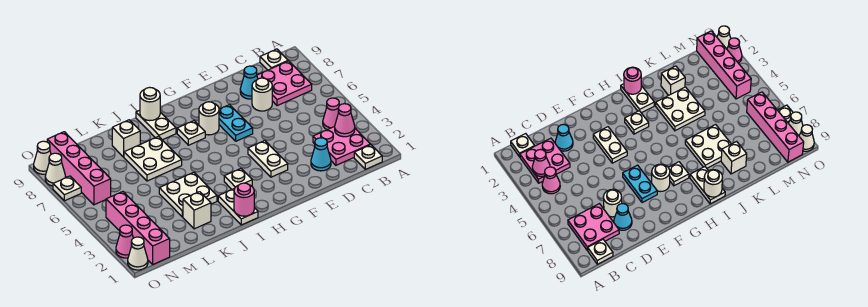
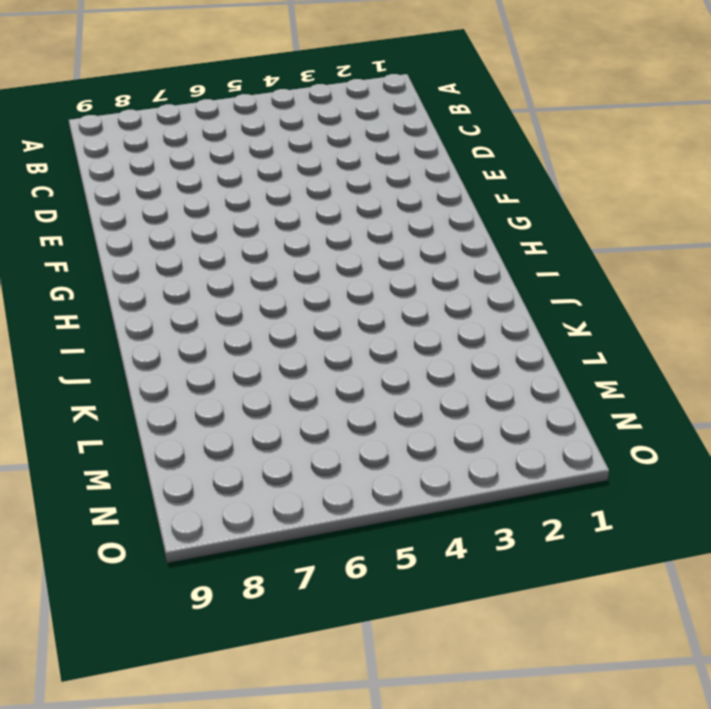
none -> white 1x1 plate [354,145,382,169]
none -> pink 2x2 plate [313,127,370,165]
none -> pink 1x1 cone [323,98,339,130]

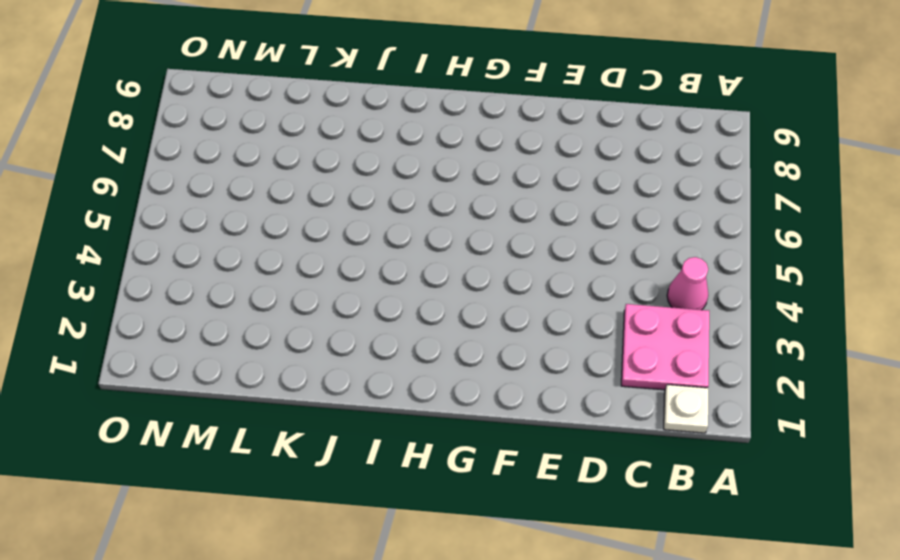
none -> pink 2x2 plate [257,61,312,106]
none -> white 1x1 plate [260,49,288,70]
none -> cyan 1x1 cone [311,138,331,171]

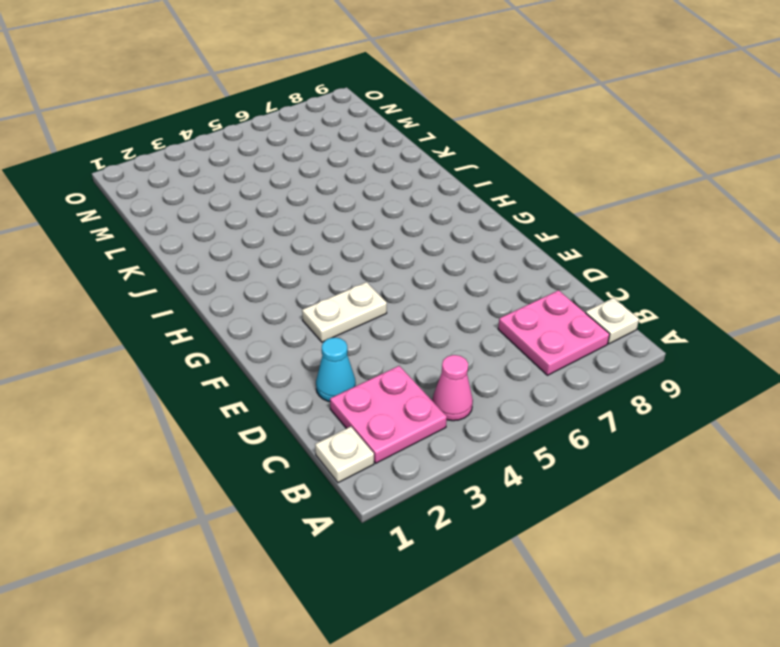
none -> white 1x1 round brick [252,78,272,111]
none -> cyan 1x1 cone [240,66,258,99]
none -> cyan 1x2 plate [219,105,253,141]

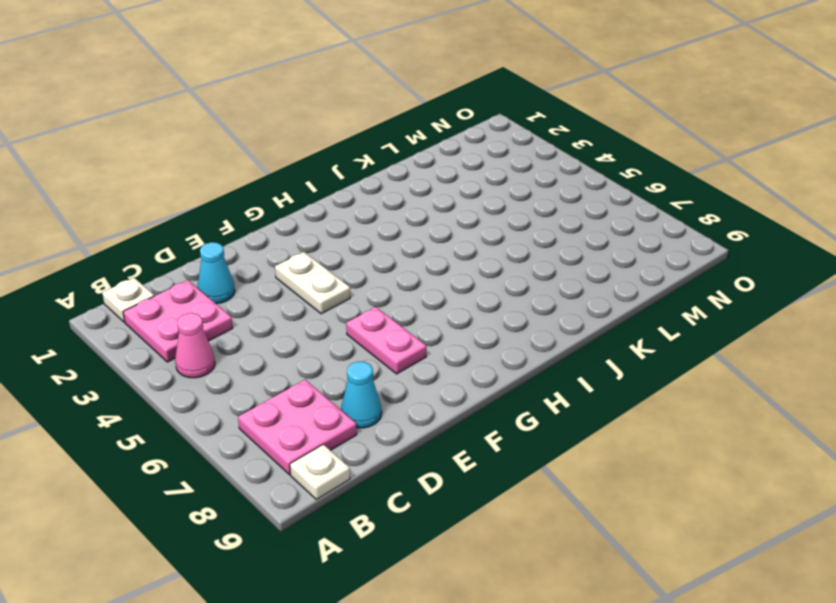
pink 1x2 plate [346,307,426,374] -> cyan 1x2 plate [219,105,253,141]
none -> white 1x1 round brick [252,78,272,111]
none -> white 1x1 round brick [199,102,219,135]
none -> white 1x1 plate [224,169,252,189]

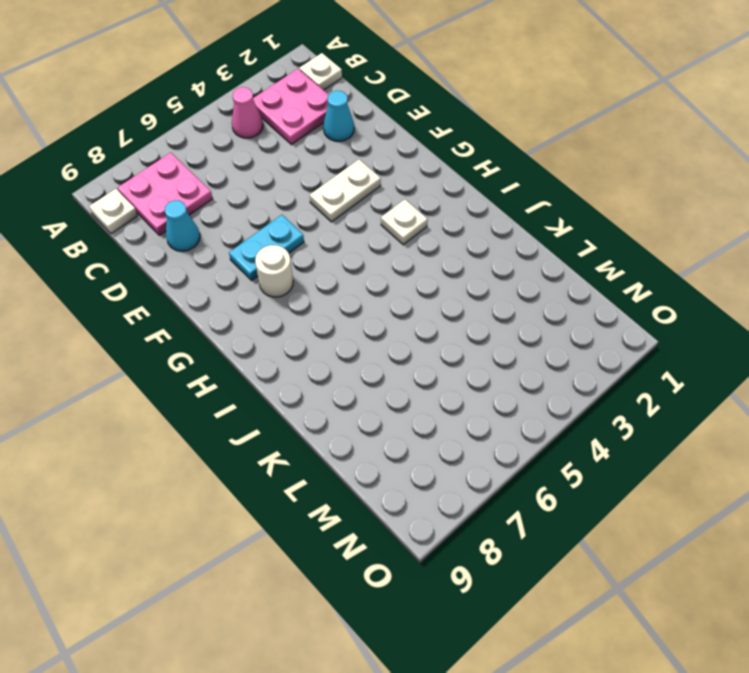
none -> white 1x1 round brick [252,78,272,111]
none -> white 1x1 plate [177,121,205,145]
none -> white 1x2 plate [218,189,258,225]

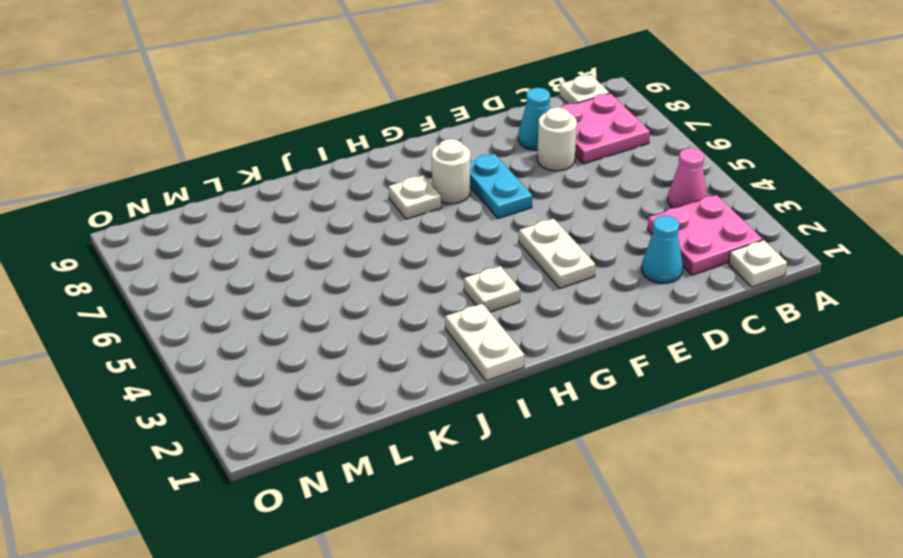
none -> white 1x2 plate [136,110,176,140]
none -> white 2x2 plate [159,172,217,217]
none -> white 2x2 plate [124,136,182,181]

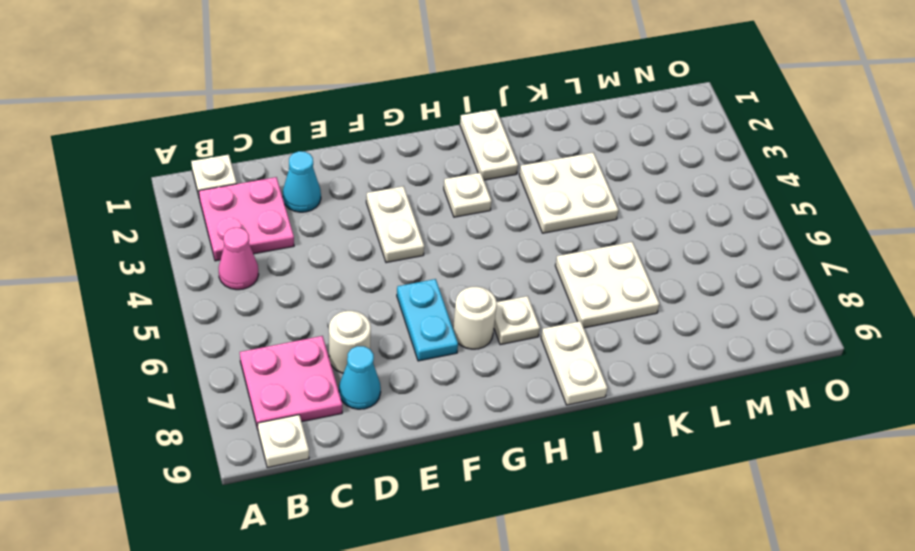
none -> white 1x1 brick [183,192,211,229]
none -> white 1x1 brick [112,120,140,157]
none -> pink 1x4 brick [106,192,170,265]

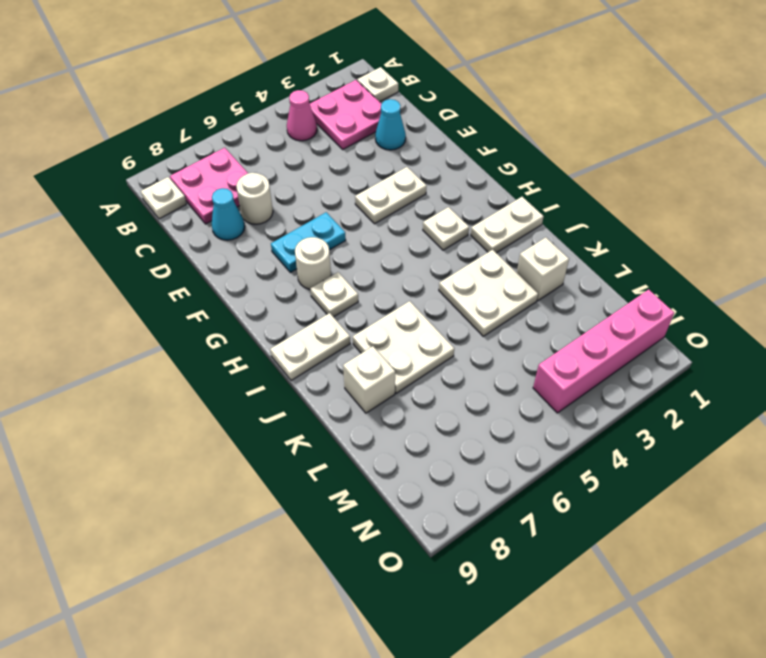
none -> pink 1x4 brick [47,132,111,205]
none -> white 1x1 cone [128,237,148,270]
none -> pink 1x1 cone [116,225,133,258]

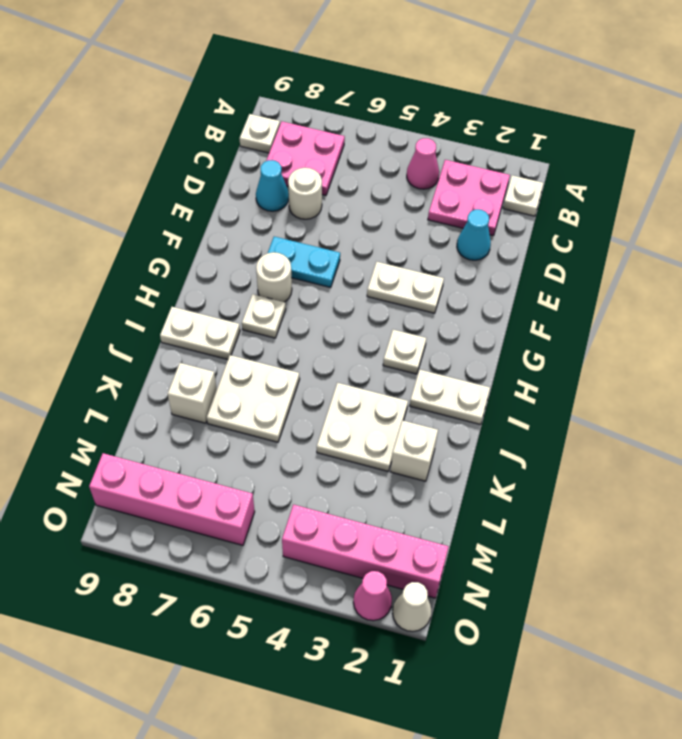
none -> white 1x1 plate [53,176,81,201]
none -> white 1x1 cone [45,153,66,186]
none -> white 1x1 cone [34,141,51,174]

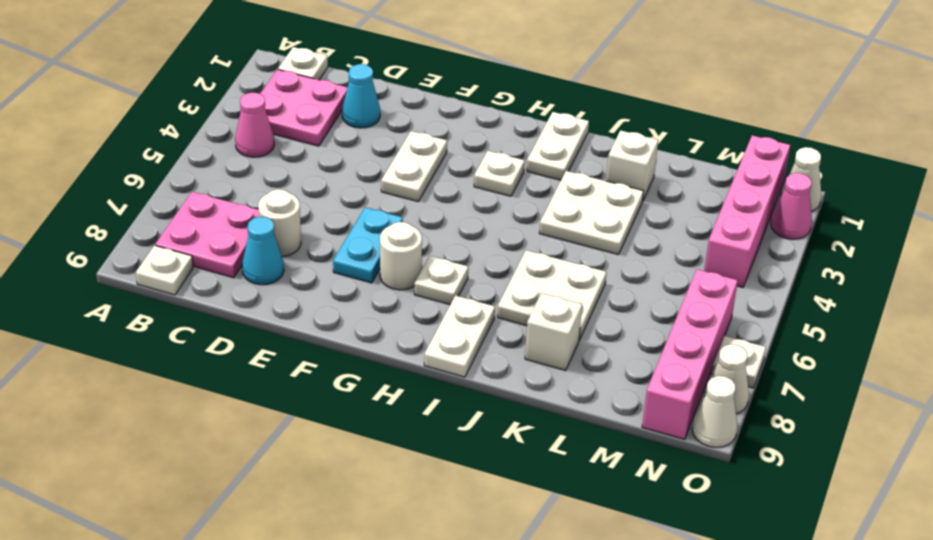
none -> pink 1x1 cone [335,104,355,137]
none -> pink 1x1 round brick [234,183,254,216]
none -> white 1x1 round brick [140,87,160,121]

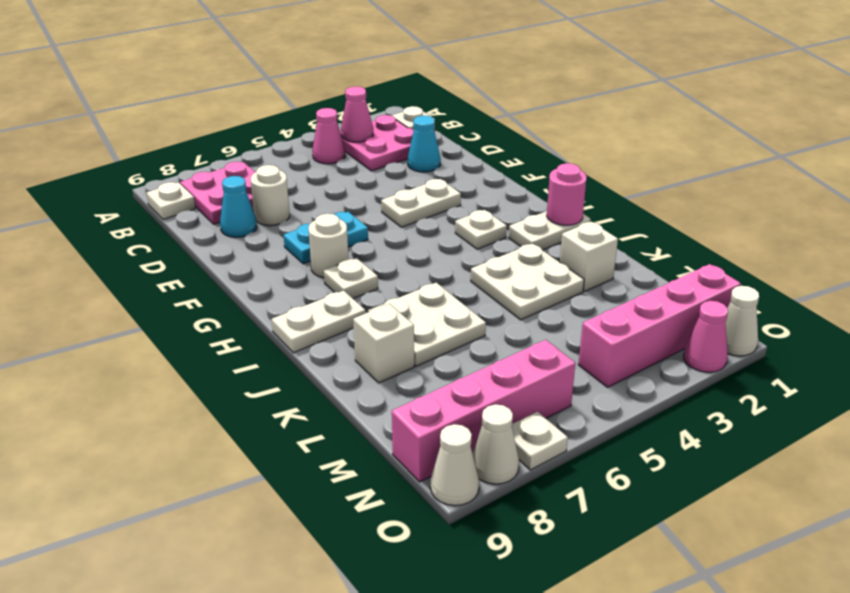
none -> white 1x1 round brick [140,87,160,121]

